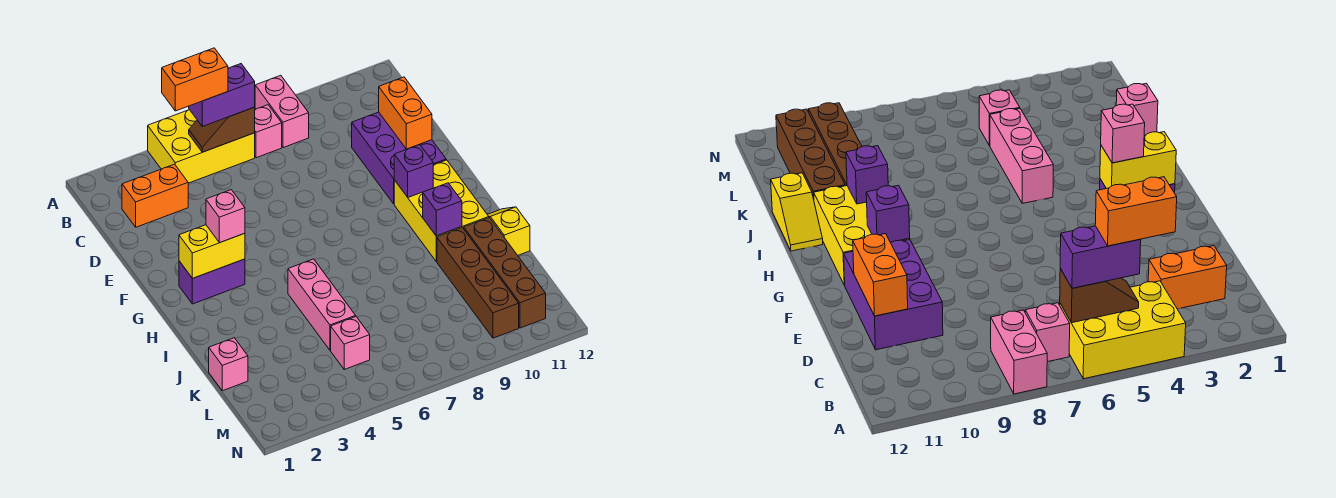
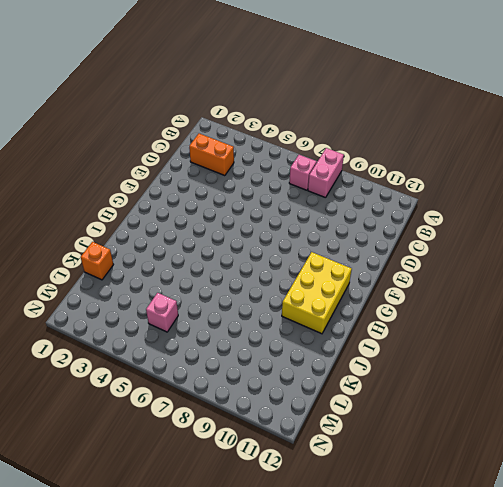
orange 1x1 brick [81,242,113,280] -> pink 1x1 brick [209,338,248,391]
none -> yellow 2x3 brick [148,110,255,183]
none -> purple 2x3 brick [352,112,446,204]
none -> purple 1x2 brick [179,259,245,304]

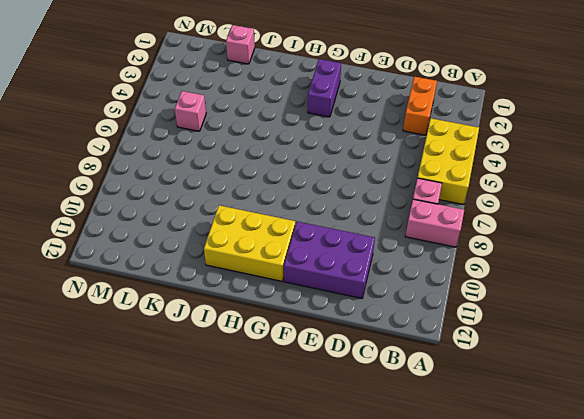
none -> pink 1x3 brick [288,259,356,350]
none -> yellow 1x2 slope [487,207,530,255]
none -> brown 1x4 brick [437,228,519,338]

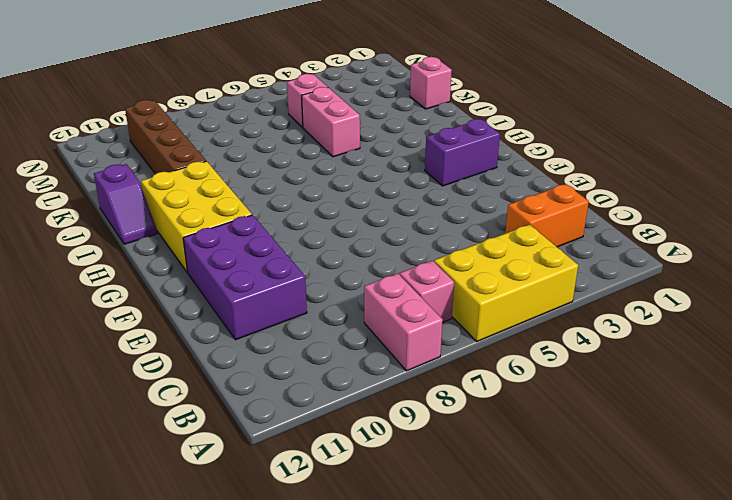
purple 1x2 slope [94,164,157,244] -> yellow 1x2 slope [487,207,530,255]
pink 1x2 brick [302,87,360,157] -> pink 1x3 brick [288,259,356,350]
none -> brown 1x4 brick [464,218,546,328]
none -> brown 1x2 slope [189,107,255,152]
none -> orange 1x2 brick [379,77,432,149]

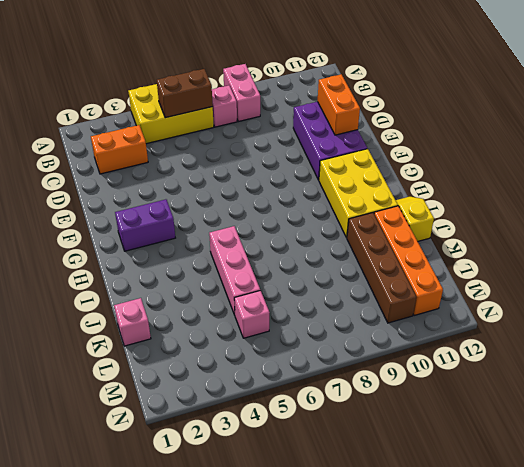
brown 1x2 brick [157,69,213,118] -> brown 1x2 slope [189,107,255,152]
orange 1x4 brick [374,206,443,316] -> brown 1x4 brick [464,218,546,328]
none -> yellow 1x2 brick [179,225,245,278]
none -> purple 1x1 brick [394,144,433,197]
none -> purple 1x1 brick [423,183,462,236]

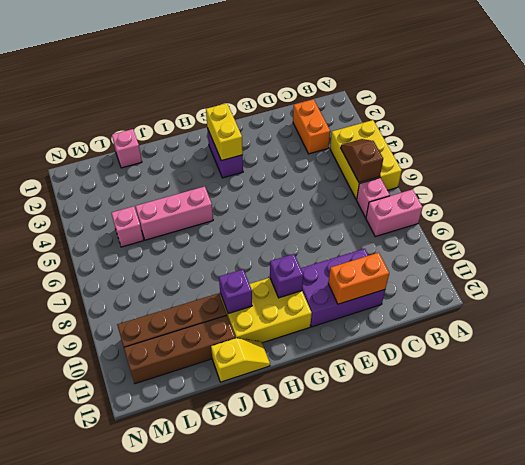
none -> purple 1x2 brick [189,64,255,127]
none -> pink 1x1 brick [206,190,245,243]
none -> orange 1x2 brick [162,48,228,111]

